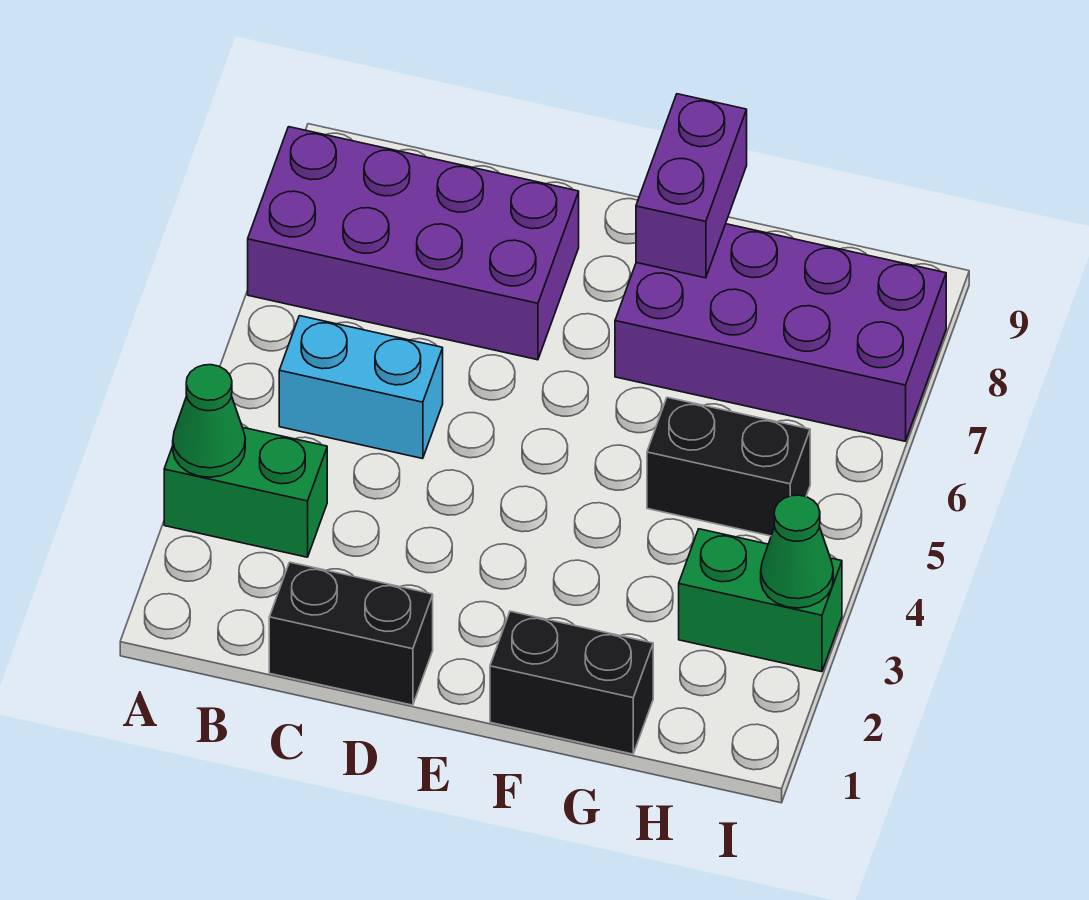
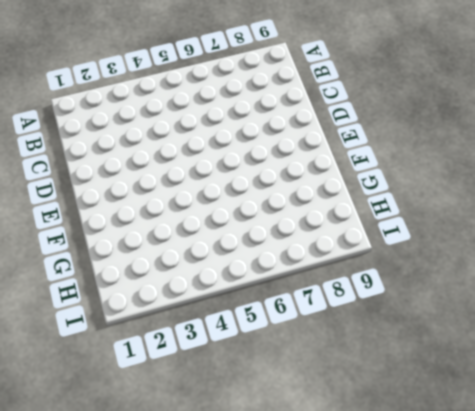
none -> green 1x2 brick [164,428,327,557]
none -> purple 2x4 brick [248,127,579,360]

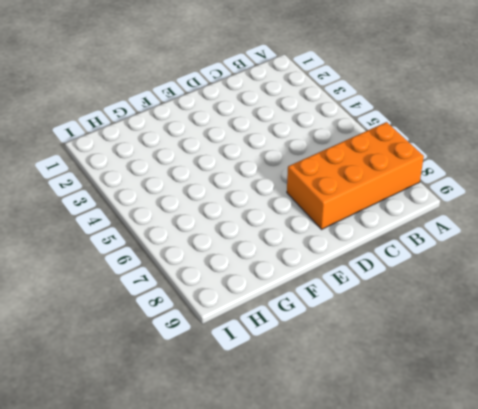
orange 2x4 brick [287,122,424,229] -> purple 2x4 brick [248,127,579,360]
none -> green 1x2 brick [164,428,327,557]
none -> cyan 1x2 brick [279,316,443,459]

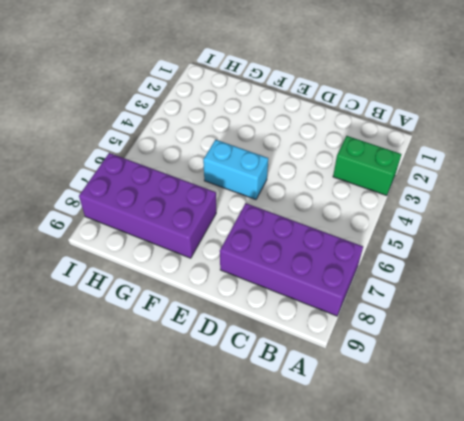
cyan 1x2 brick [203,140,268,200] -> cyan 1x2 brick moved to [279,316,443,459]
none -> black 1x2 brick [269,562,433,705]
none -> black 1x2 brick [490,611,653,754]

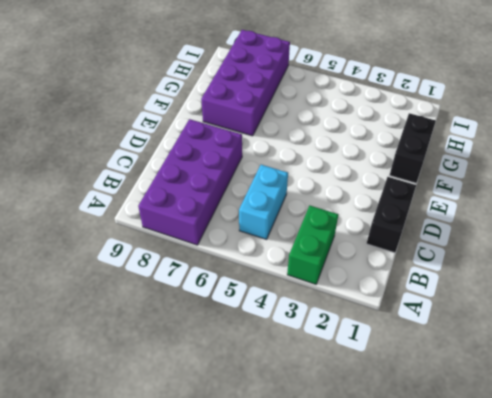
none -> black 1x2 brick [647,397,810,536]
none -> green 1x2 brick [679,529,842,672]

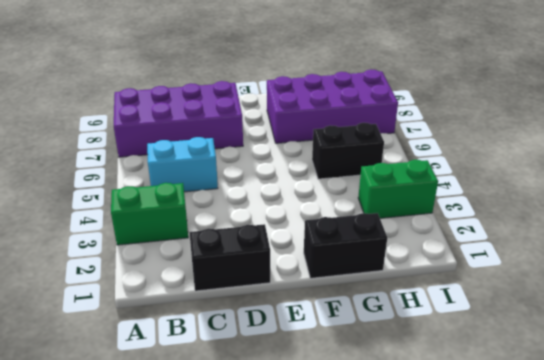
none -> green 1x1 cone [173,365,245,477]
none -> purple 1x2 brick [636,94,747,278]

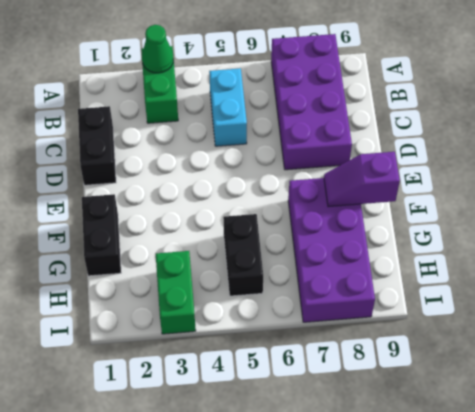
purple 1x2 slope [324,152,400,207] -> purple 1x2 brick [636,94,747,278]
none -> green 1x1 cone [761,495,833,608]

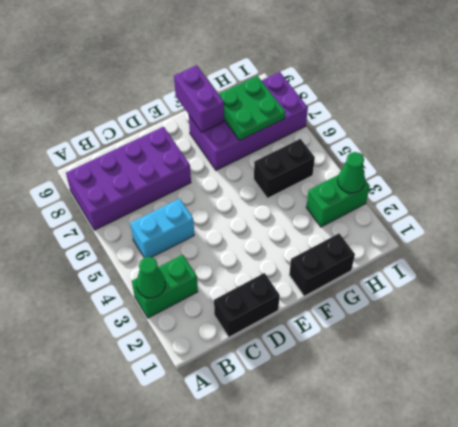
green 2x2 plate [219,76,286,140] -> none

